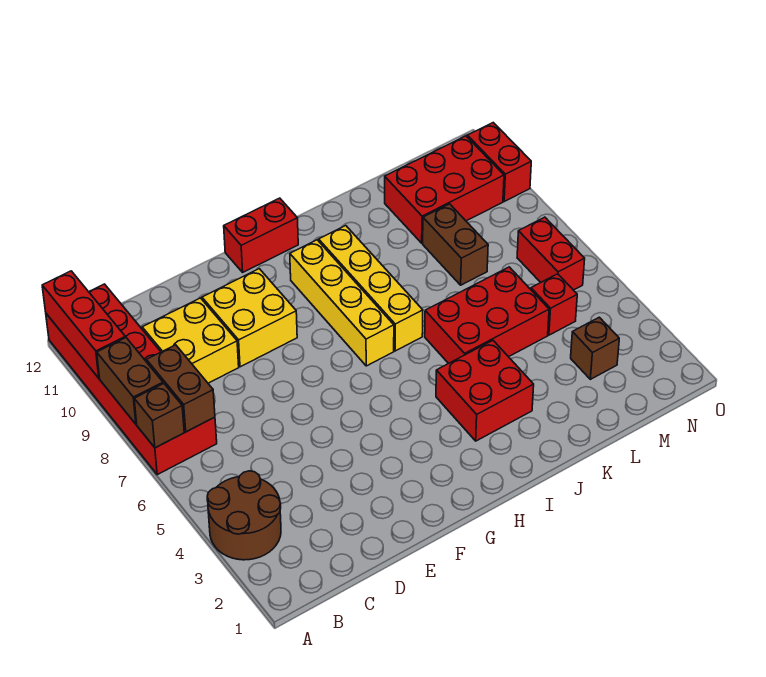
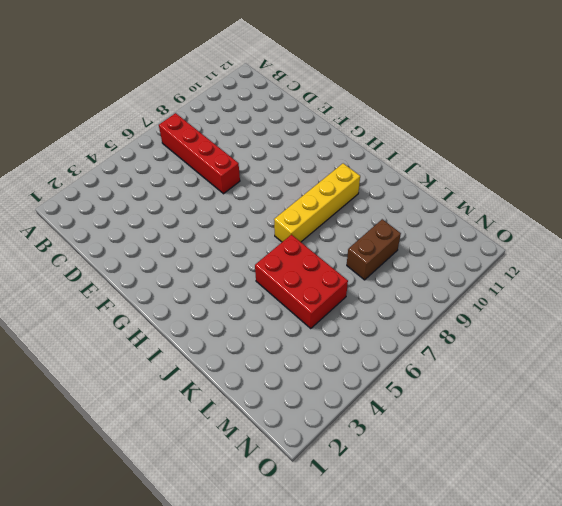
red 1x4 brick [159,113,240,194] -> red 2x6 brick [46,284,217,475]
none -> brown 2x2 round brick [207,471,281,560]
none -> yellow 2x2 brick [142,298,239,383]
none -> yellow 2x2 brick [202,269,297,367]

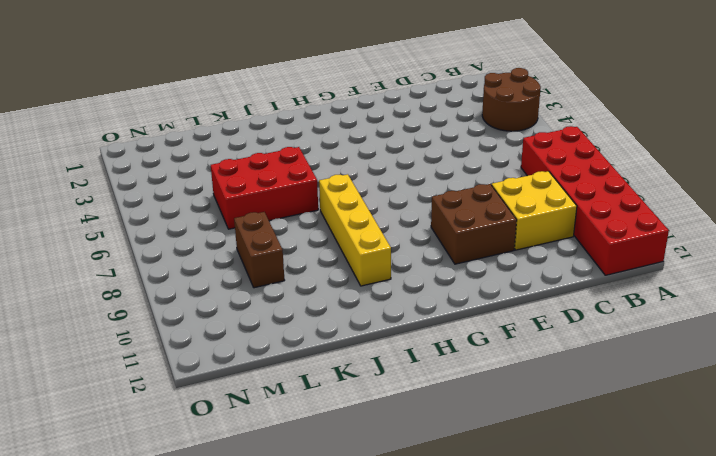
brown 2x2 brick [431,184,517,264] -> yellow 2x2 brick [202,269,297,367]
none -> red 1x2 brick [224,198,298,272]
none -> yellow 1x4 brick [290,240,394,366]
none -> red 2x2 brick [436,340,534,441]

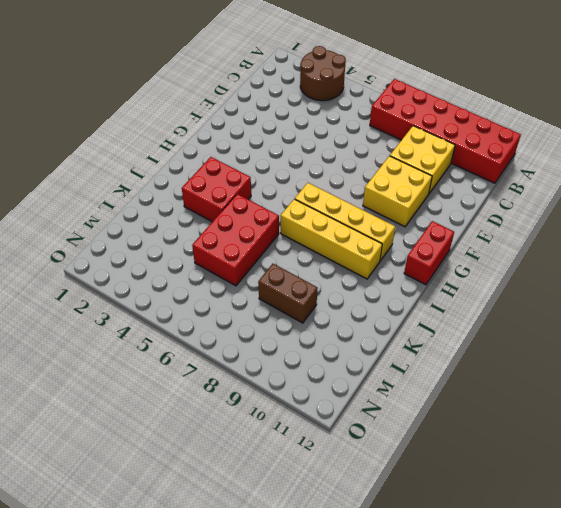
none -> red 2x3 brick [385,136,504,243]
none -> brown 1x1 brick [571,317,619,379]
none -> red 1x1 brick [531,274,577,335]

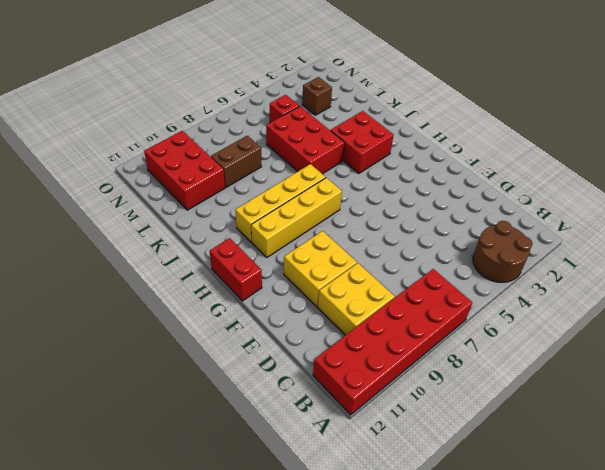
none -> red 1x2 brick [517,217,585,290]
none -> red 1x2 brick [467,123,531,201]
none -> brown 1x1 brick [134,383,184,448]

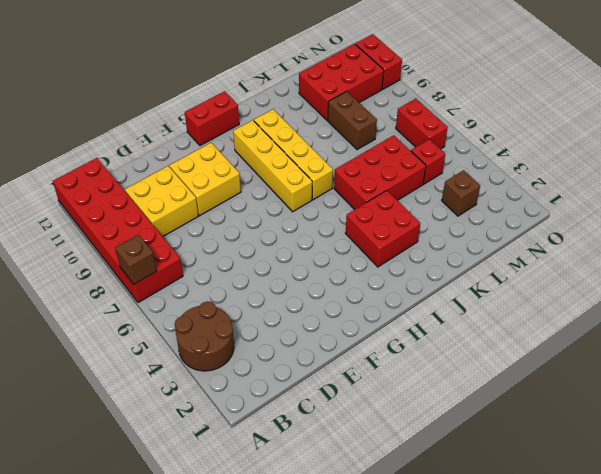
none -> brown 1x2 brick [97,338,163,424]
none -> red 1x3 brick [42,271,125,378]
none -> brown 1x2 brick [147,345,215,432]

